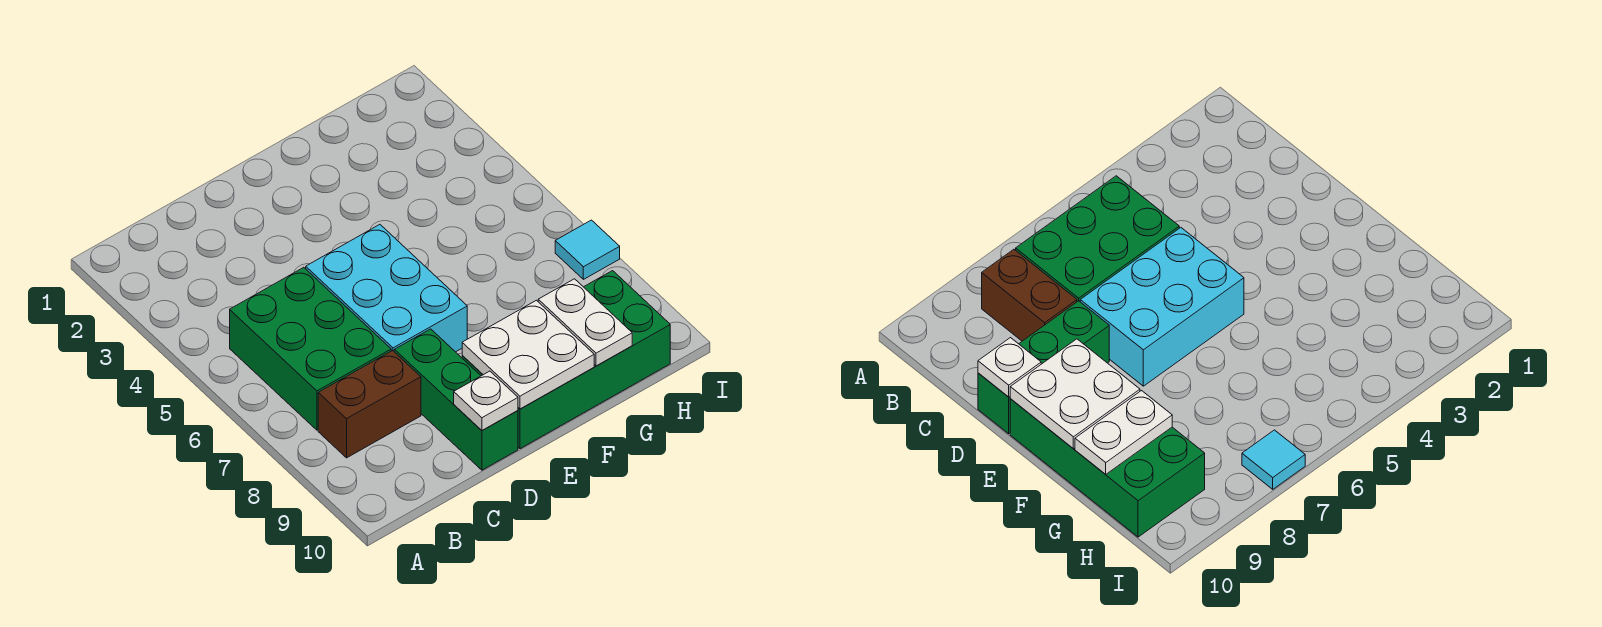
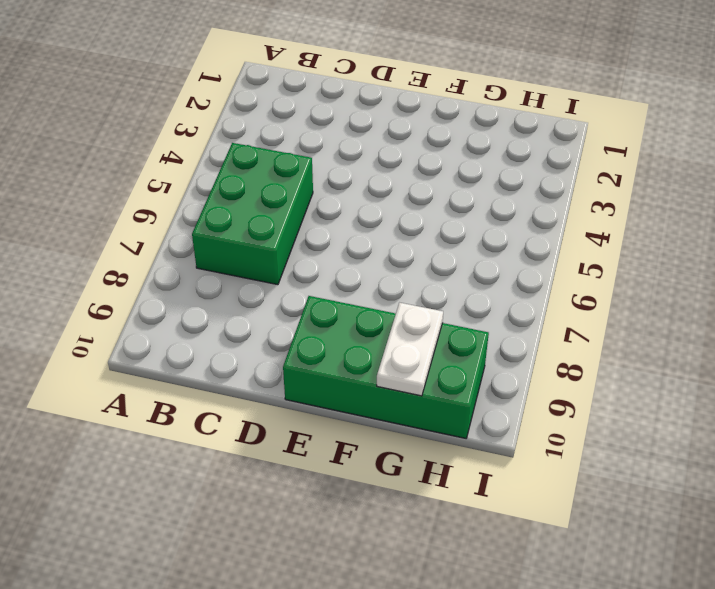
none -> brown 1x2 brick [318,351,421,458]
none -> cyan 2x3 brick [306,225,467,352]

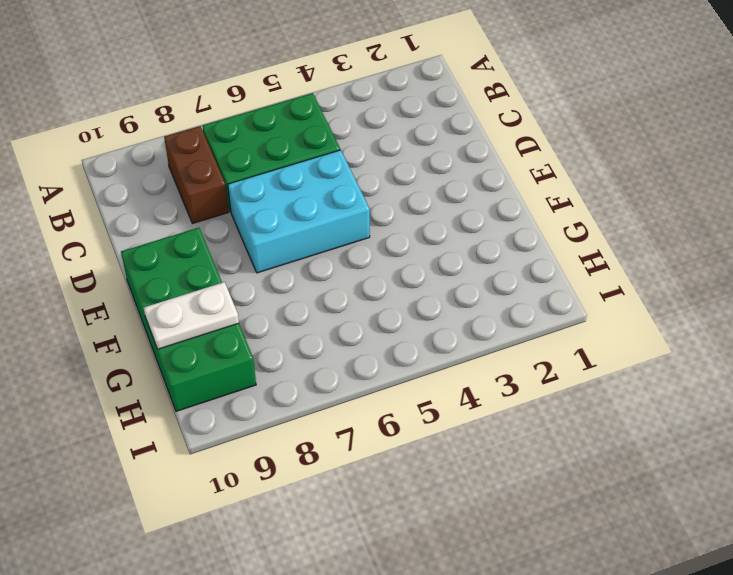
none -> green 1x3 brick [394,329,518,470]
none -> cyan 1x1 tile [555,220,620,279]

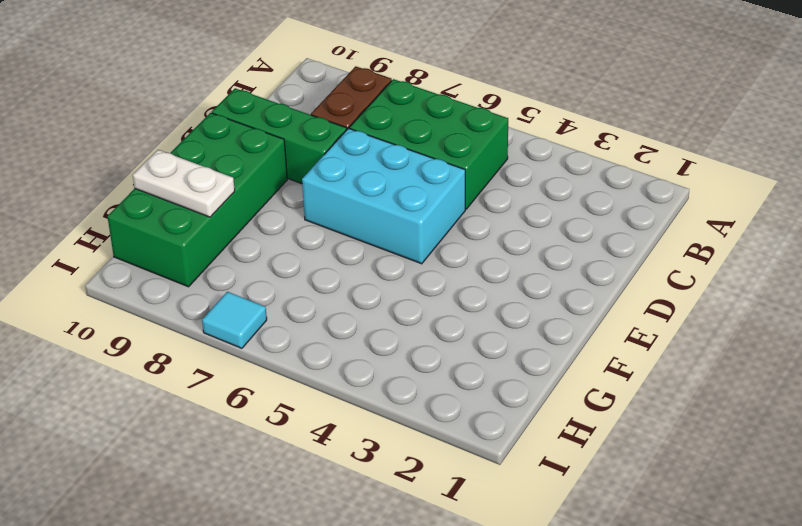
none -> white 1x1 plate [454,371,518,431]
none -> white 2x2 plate [462,300,594,409]

